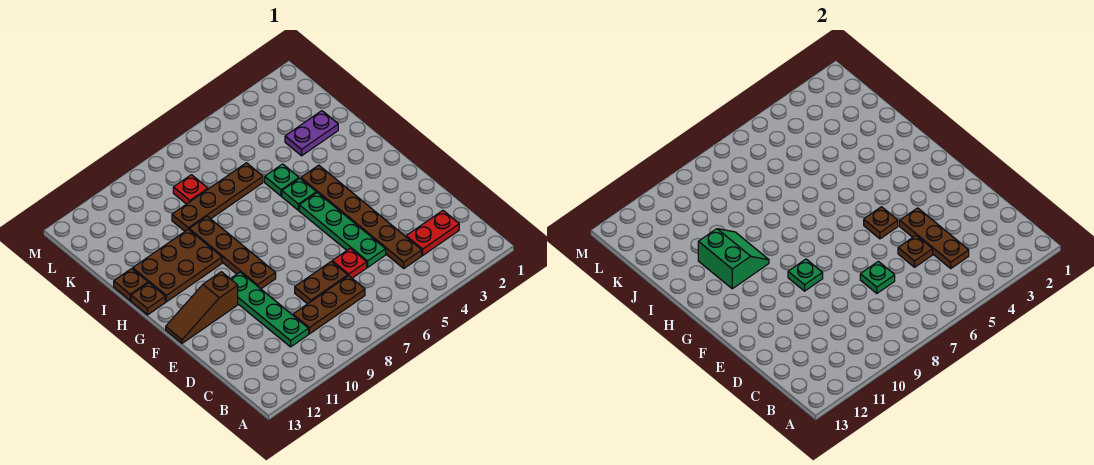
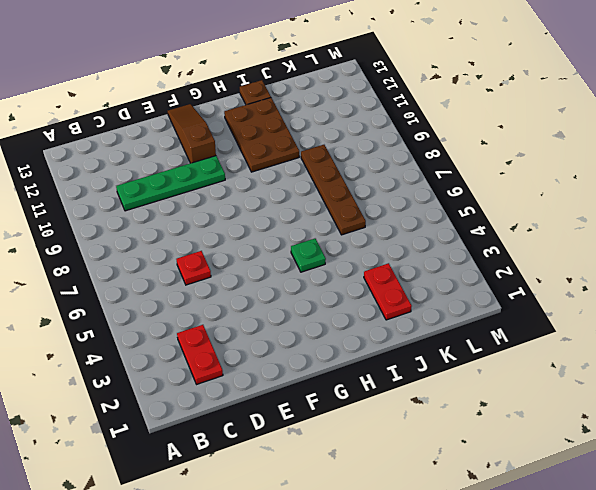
red 1x2 plate [364,263,412,320] -> purple 1x2 plate [285,111,338,156]
none -> brown 1x6 plate [301,165,422,268]
none -> brown 1x3 plate [293,276,365,334]
none -> green 1x4 plate [299,193,386,267]

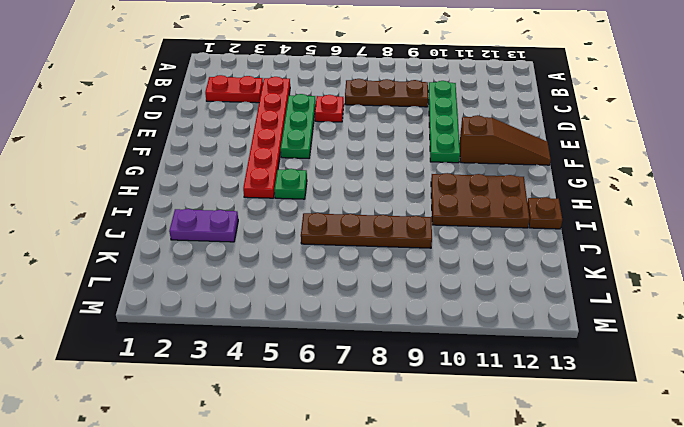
red 1x6 plate [243,77,290,198] -> brown 1x6 plate [301,165,422,268]
green 1x3 plate [281,94,316,158] -> green 1x4 plate [299,193,386,267]
none -> brown 1x2 plate [295,261,348,304]
none -> brown 1x4 plate [189,216,276,289]
none -> brown 1x1 plate [131,283,165,315]

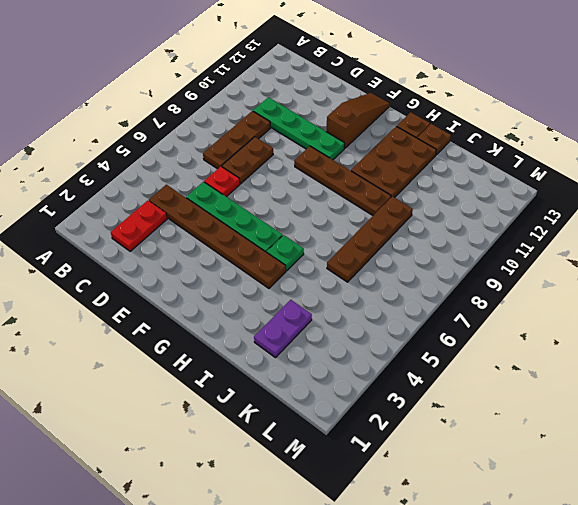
none -> green 1x1 plate [265,164,299,196]
none -> red 1x1 plate [173,175,208,204]
none -> brown 1x3 plate [900,208,969,268]

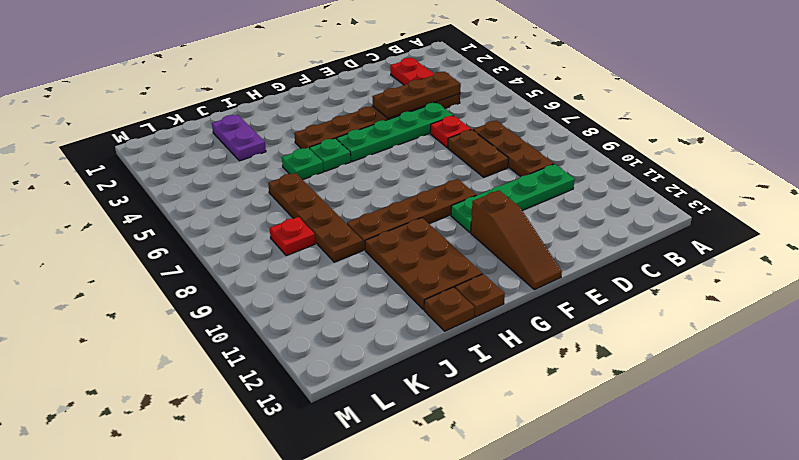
none -> brown 1x1 plate [898,235,933,267]
none -> green 1x1 plate [860,261,895,293]
none -> brown 1x1 plate [864,207,898,239]

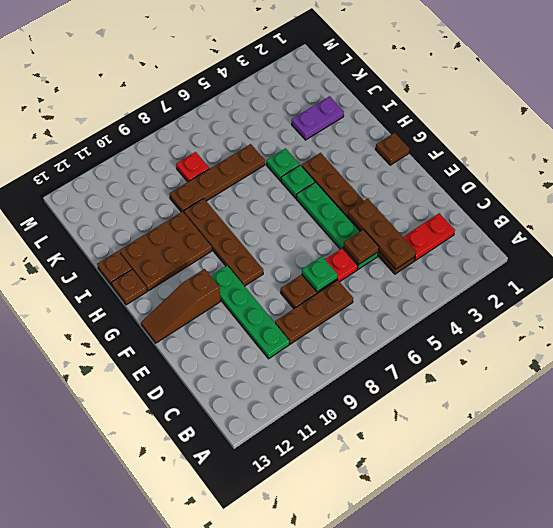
brown 1x1 plate [376,133,409,165] -> brown 1x1 plate moved to [864,207,898,239]
none -> green 1x1 plate [788,259,823,291]
none -> green 2x2 slope [698,229,769,289]

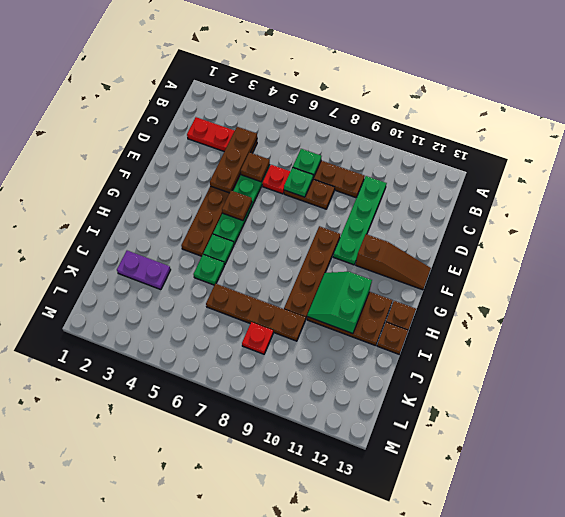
green 1x1 plate [293,149,321,177] -> green 1x1 plate moved to [788,259,823,291]

